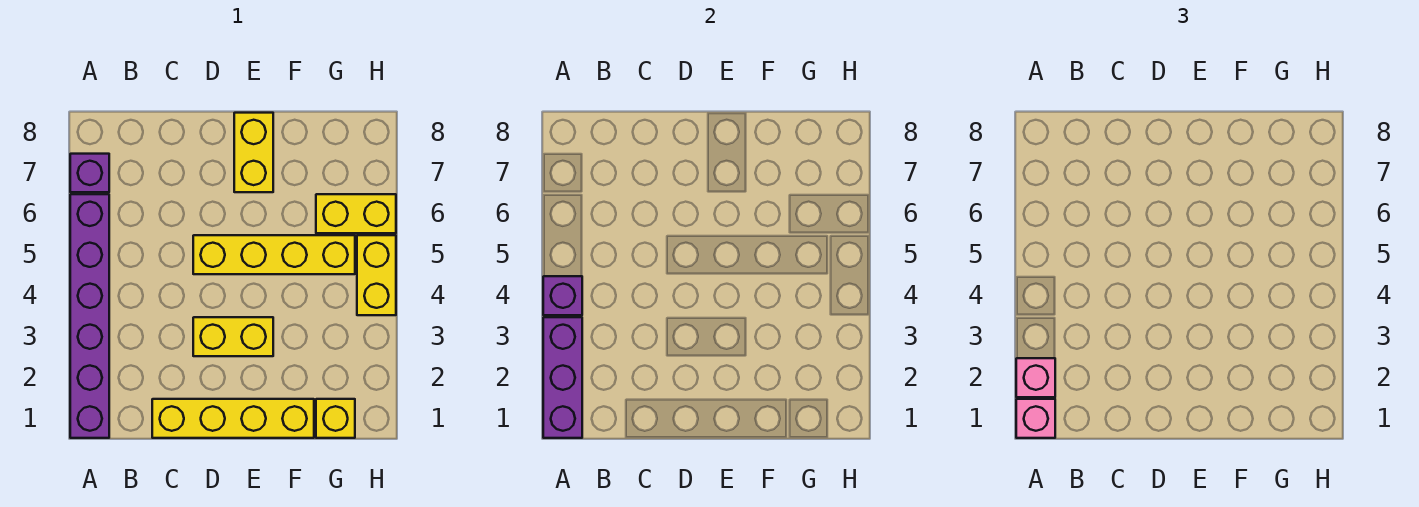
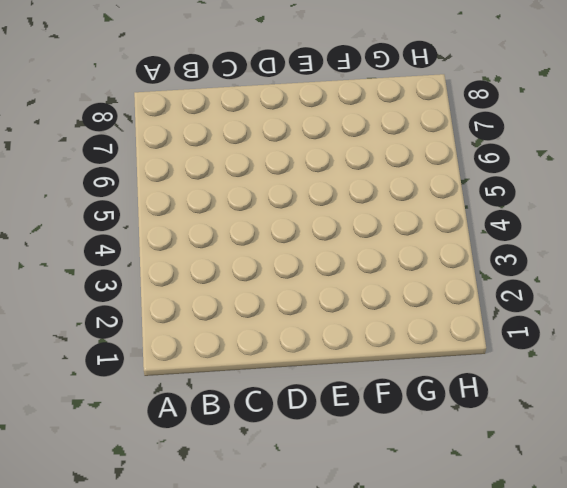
none -> purple 1x6 brick [70,194,109,438]
none -> purple 1x1 brick [70,154,109,192]
none -> yellow 1x4 brick [152,399,314,438]

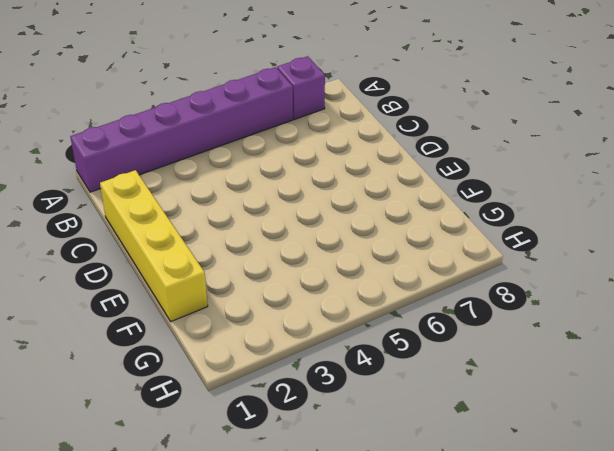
none -> yellow 1x2 brick [193,317,273,356]
none -> yellow 1x4 brick [193,235,355,274]
none -> yellow 1x2 brick [234,113,273,192]

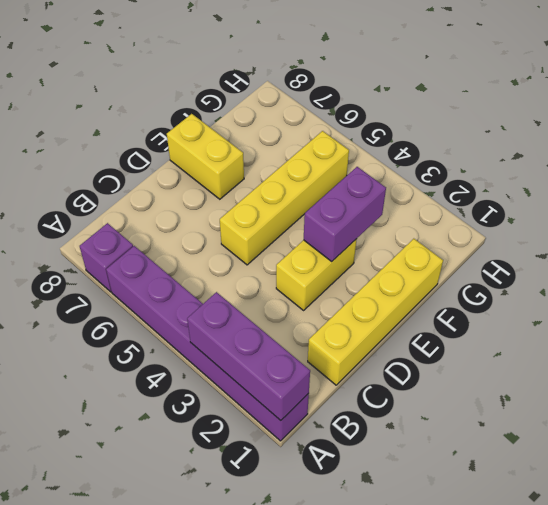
purple 1x2 brick [304,167,386,261] -> none
none -> yellow 1x1 brick [316,399,355,438]
none -> yellow 1x2 brick [316,194,396,233]
none -> yellow 1x2 brick [357,235,396,315]

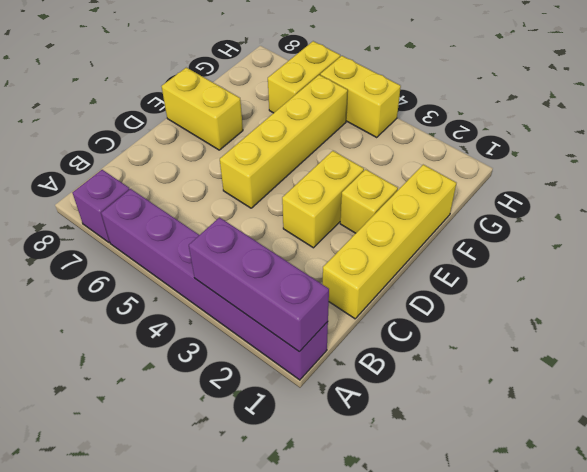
yellow 1x1 brick [340,169,398,233] -> yellow 1x1 brick moved to [316,399,355,438]
none -> purple 1x1 brick [543,276,582,315]
none -> pink 1x1 brick [1016,399,1055,438]
none -> pink 1x1 brick [1016,358,1055,397]

